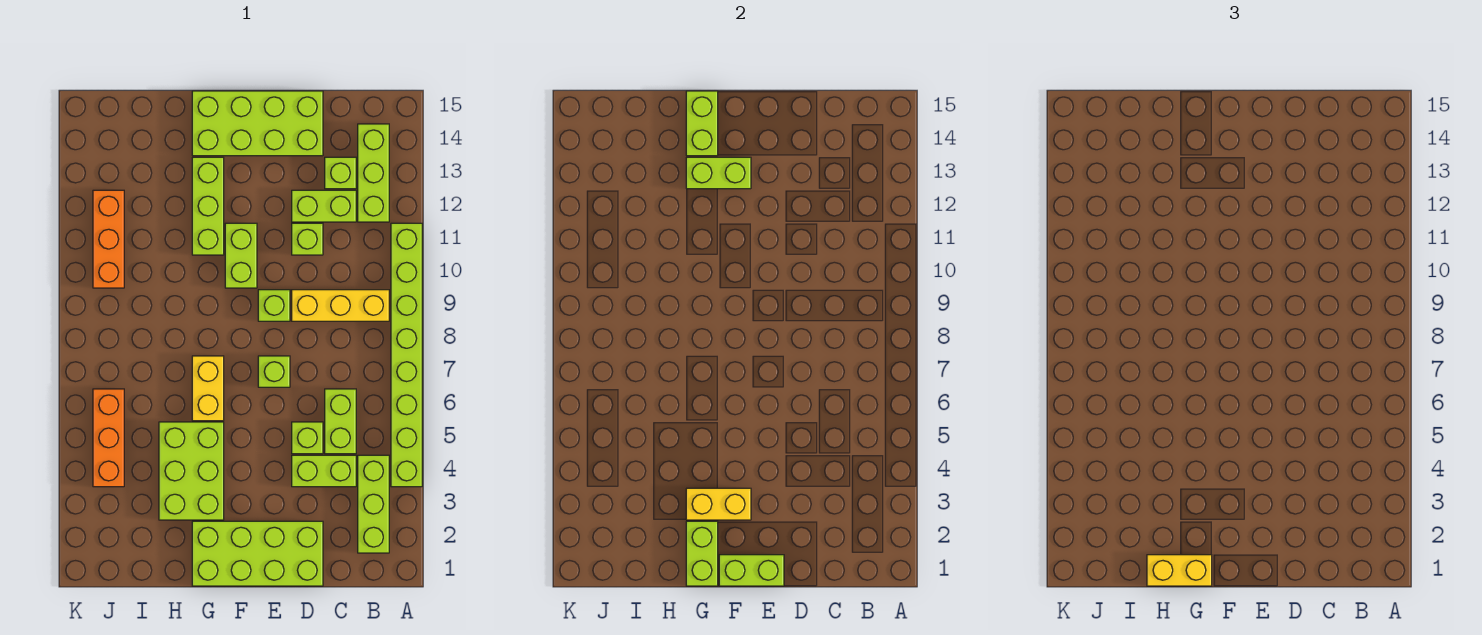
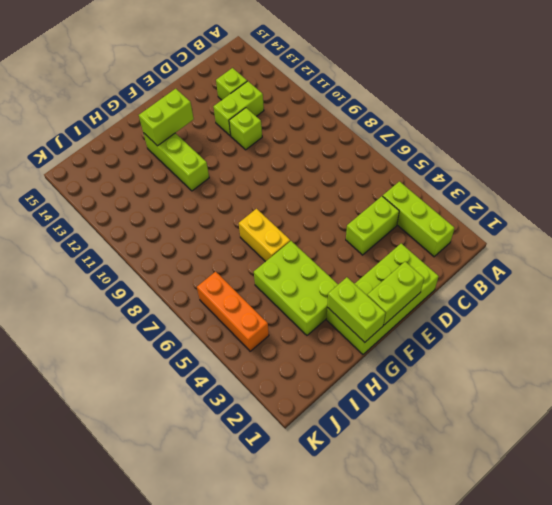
none -> lime 1x8 brick [391,223,422,487]
none -> yellow 1x3 brick [292,290,389,321]
none -> lime 1x3 brick [358,124,389,222]

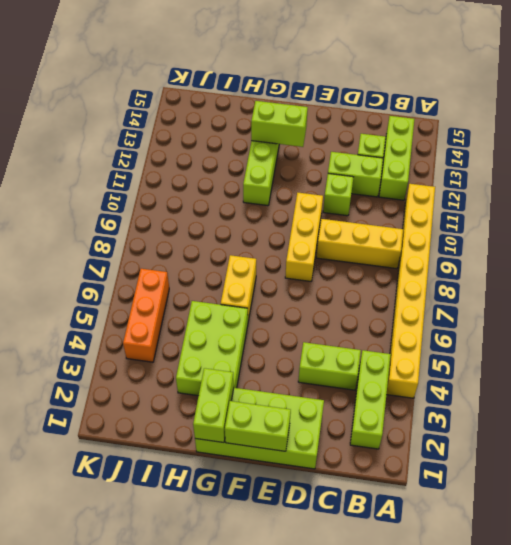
yellow 1x8 brick [386,184,435,398] -> lime 1x8 brick [391,223,422,487]
yellow 1x3 brick [285,193,323,281] -> lime 1x1 brick [258,290,290,321]
none -> lime 1x2 brick [325,389,356,454]
none -> lime 1x1 brick [292,422,323,454]
none -> lime 2x4 brick [192,91,323,156]

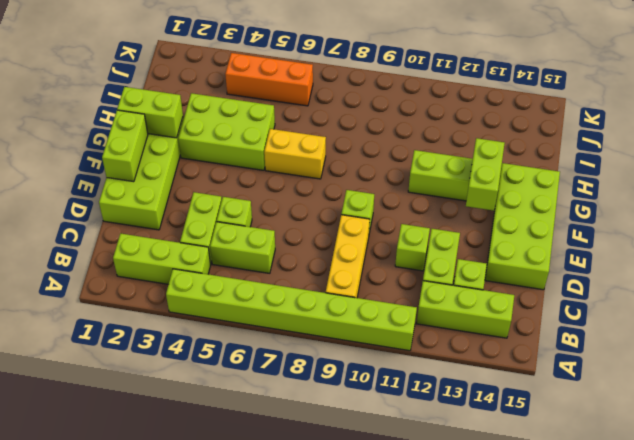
none -> lime 1x1 brick [258,356,290,387]
none -> lime 1x2 brick [225,223,257,288]
none -> orange 1x3 brick [93,190,124,288]

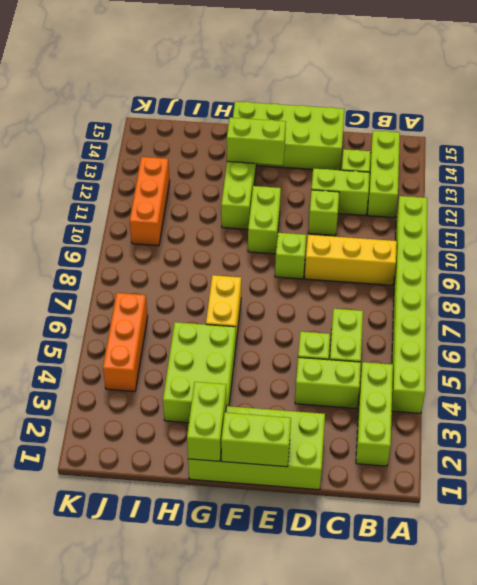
none -> lime 1x1 brick [258,356,290,387]
none -> yellow 1x2 brick [686,488,751,520]
none -> lime 1x2 brick [686,91,718,156]

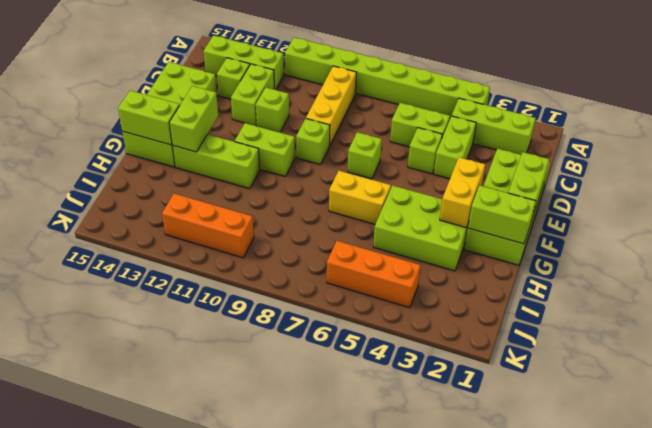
none -> yellow 1x2 brick [1147,555,1212,586]

